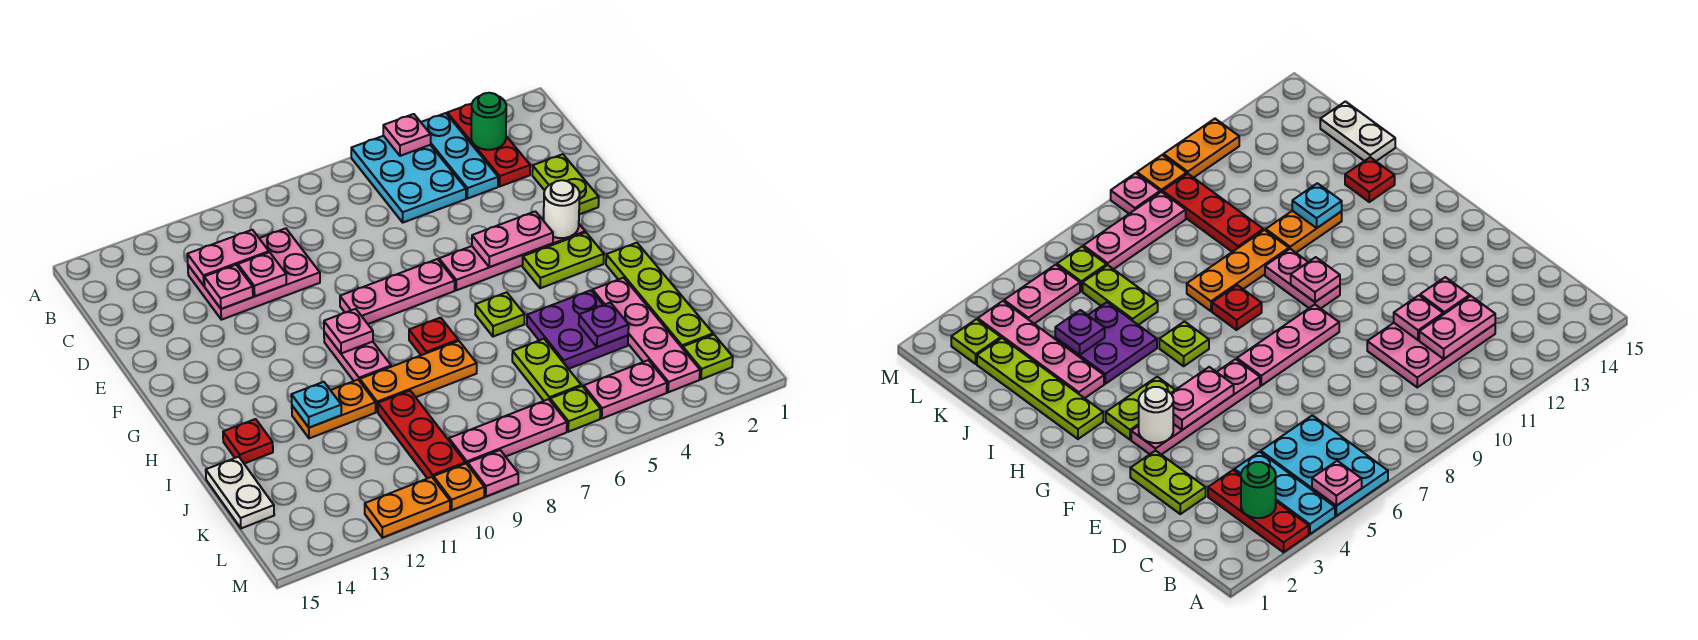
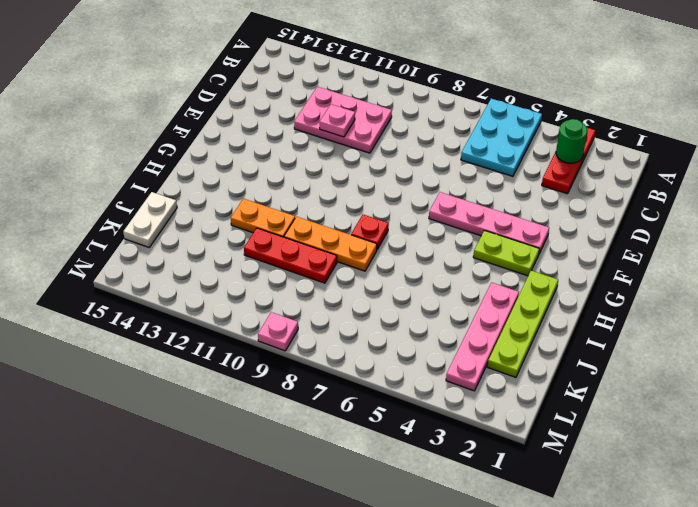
red 1x3 plate [244,228,337,283] -> red 1x3 plate turned to [378,391,465,479]
none -> cyan 1x3 plate [421,113,498,199]
none -> lime 1x2 plate [532,154,599,214]
none -> pink 1x3 plate [340,259,455,324]
none -> pink 1x2 plate [324,332,391,381]

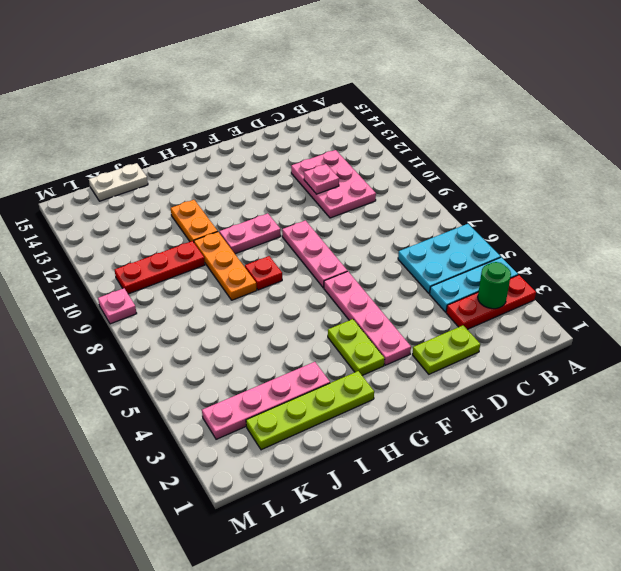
none -> lime 1x1 plate [475,292,525,337]
none -> purple 2x2 plate [527,290,628,369]
none -> red 1x1 plate [223,419,273,464]
none -> lime 1x2 plate [512,339,581,401]

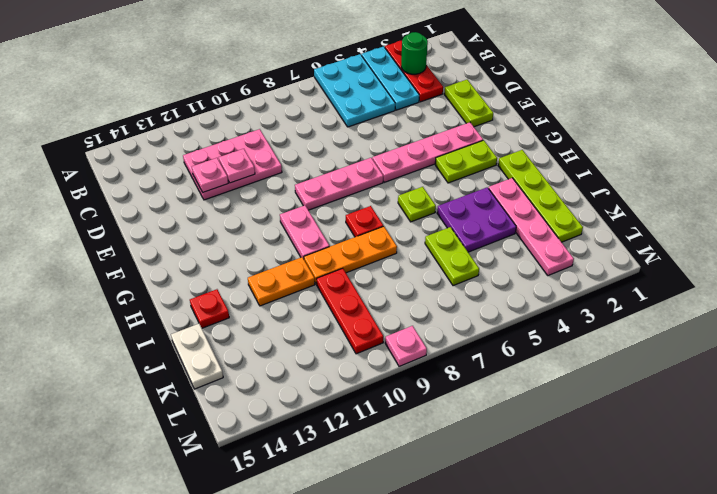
none -> lime 1x1 plate [683,335,733,379]
none -> pink 1x2 plate [584,360,667,418]
none -> lime 1x1 plate [550,386,600,432]
none -> pink 1x3 plate [449,399,567,465]

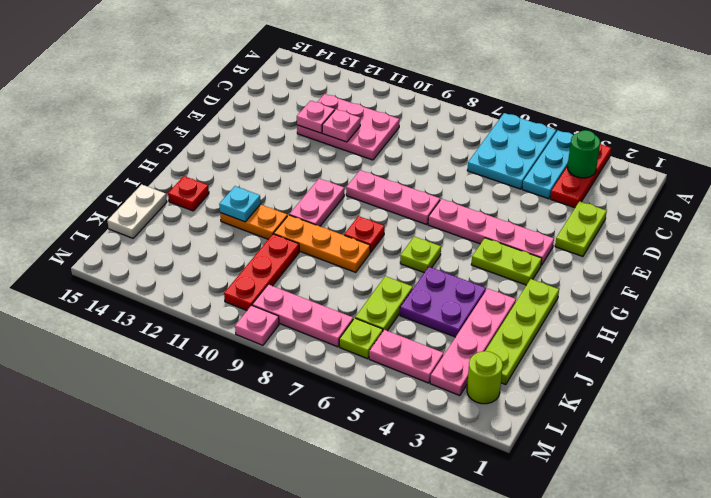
lime 1x1 round brick [467,351,503,404] -> lime 1x1 plate [683,335,733,379]
none -> orange 1x1 plate [434,463,484,510]
none -> orange 1x2 plate [365,477,450,538]
none -> pink 1x1 plate [383,114,431,156]
none -> pink 1x2 plate [187,230,269,286]

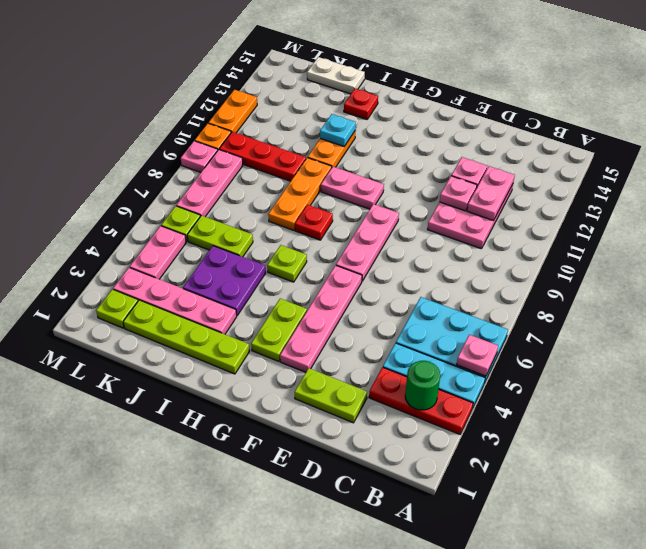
none -> white 1x1 round brick [544,180,580,238]
none -> pink 1x2 plate [472,211,553,267]
none -> pink 1x1 plate [324,309,373,354]
none -> purple 1x1 plate [579,302,629,347]

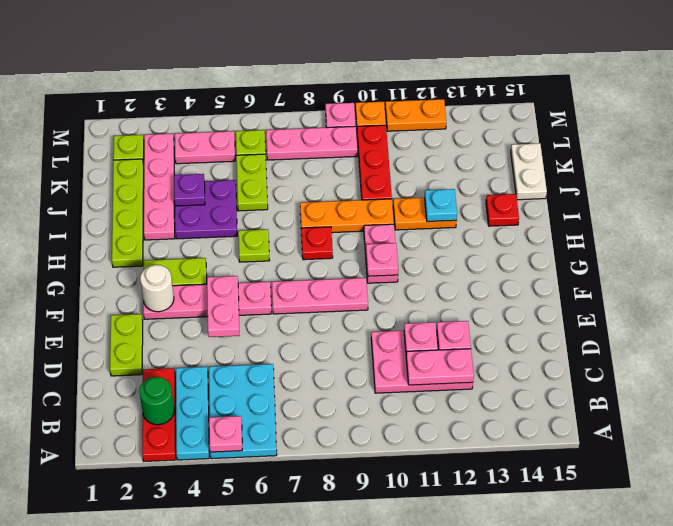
pink 1x2 plate [207,276,240,337] -> pink 1x2 plate turned to [472,211,553,267]

